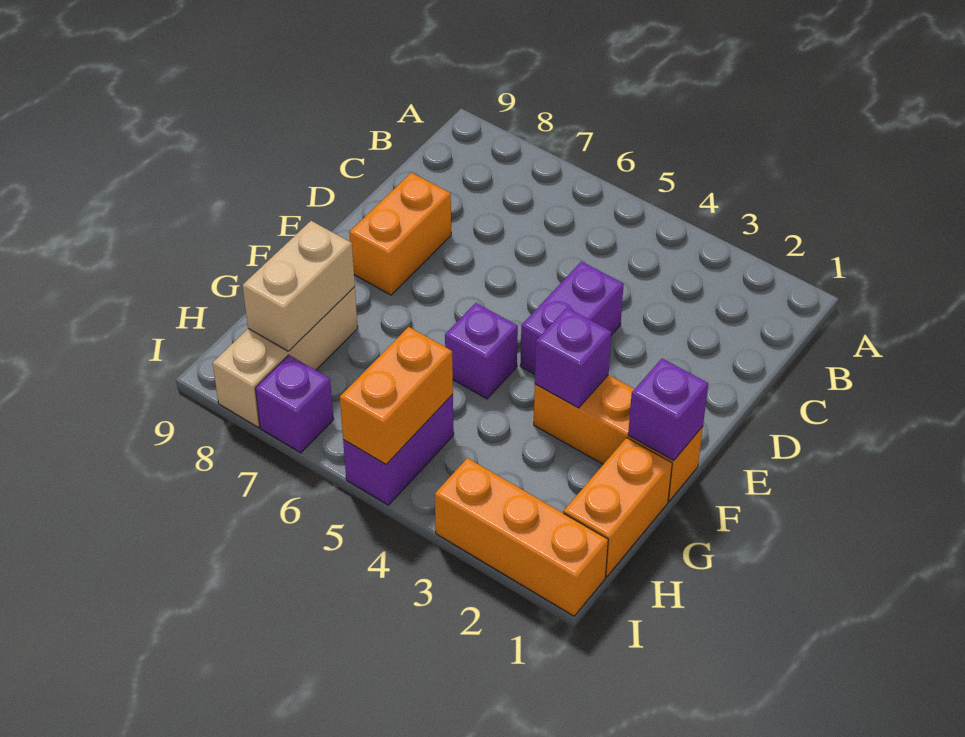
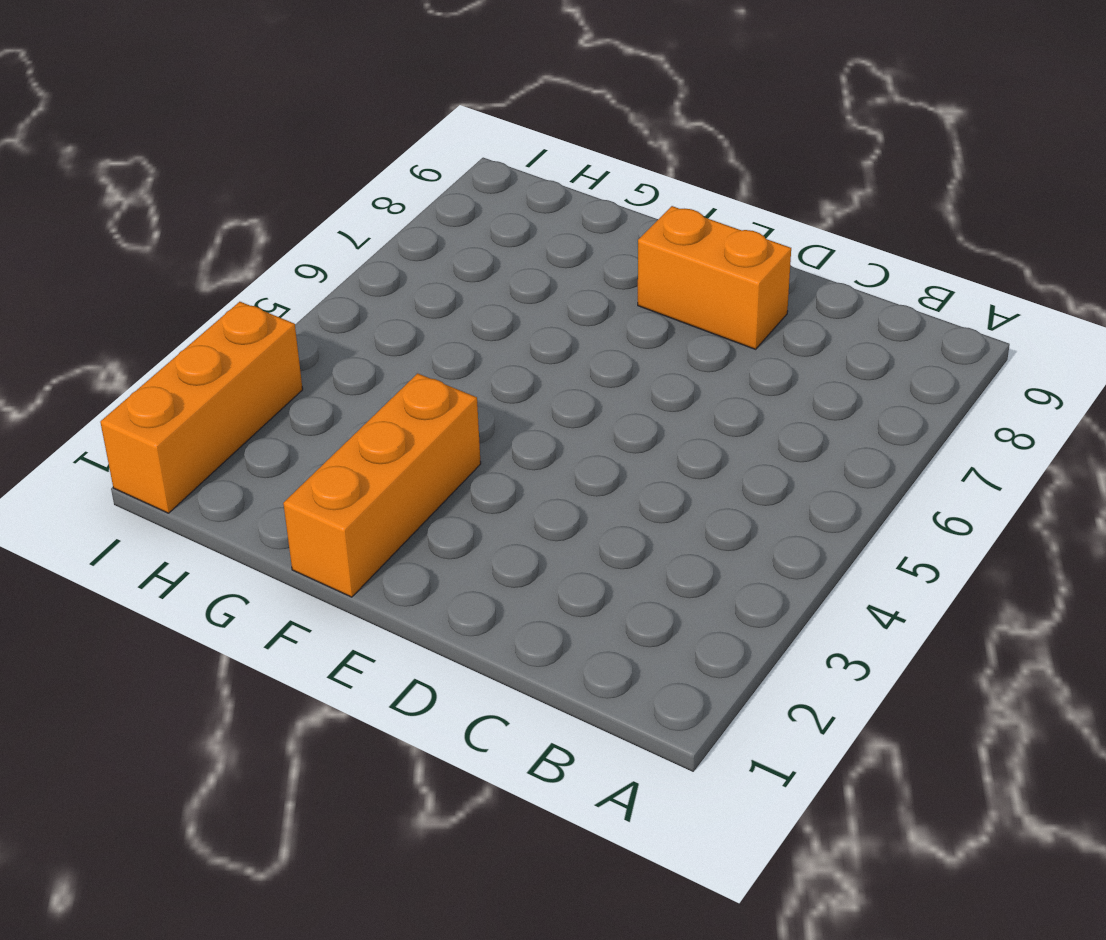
none -> purple 1x2 brick [521,262,624,374]
none -> purple 1x1 brick [445,303,518,399]
none -> orange 1x2 brick [563,438,672,577]

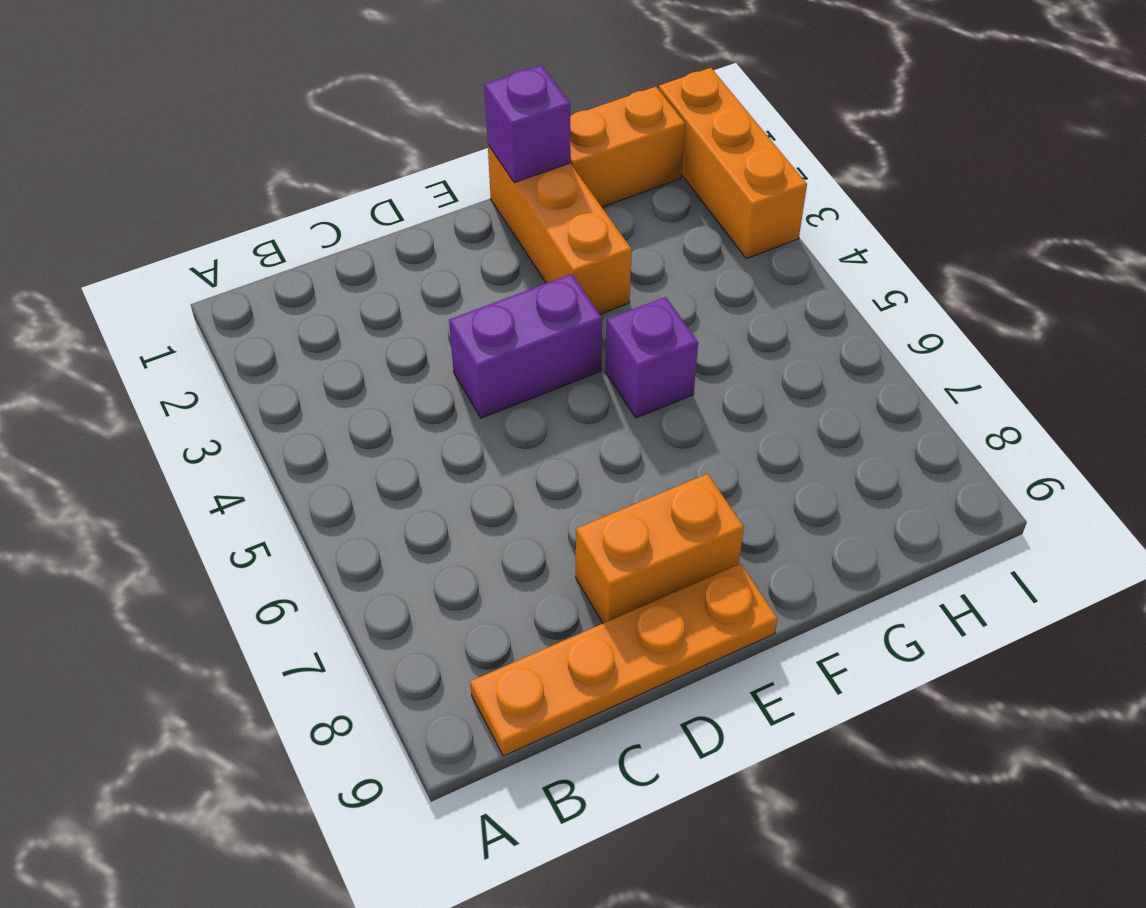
orange 1x4 plate [470,564,778,756] -> none
none -> tan 1x3 brick [213,287,358,427]
none -> purple 1x2 brick [343,394,454,505]
none -> purple 1x1 brick [255,355,334,453]

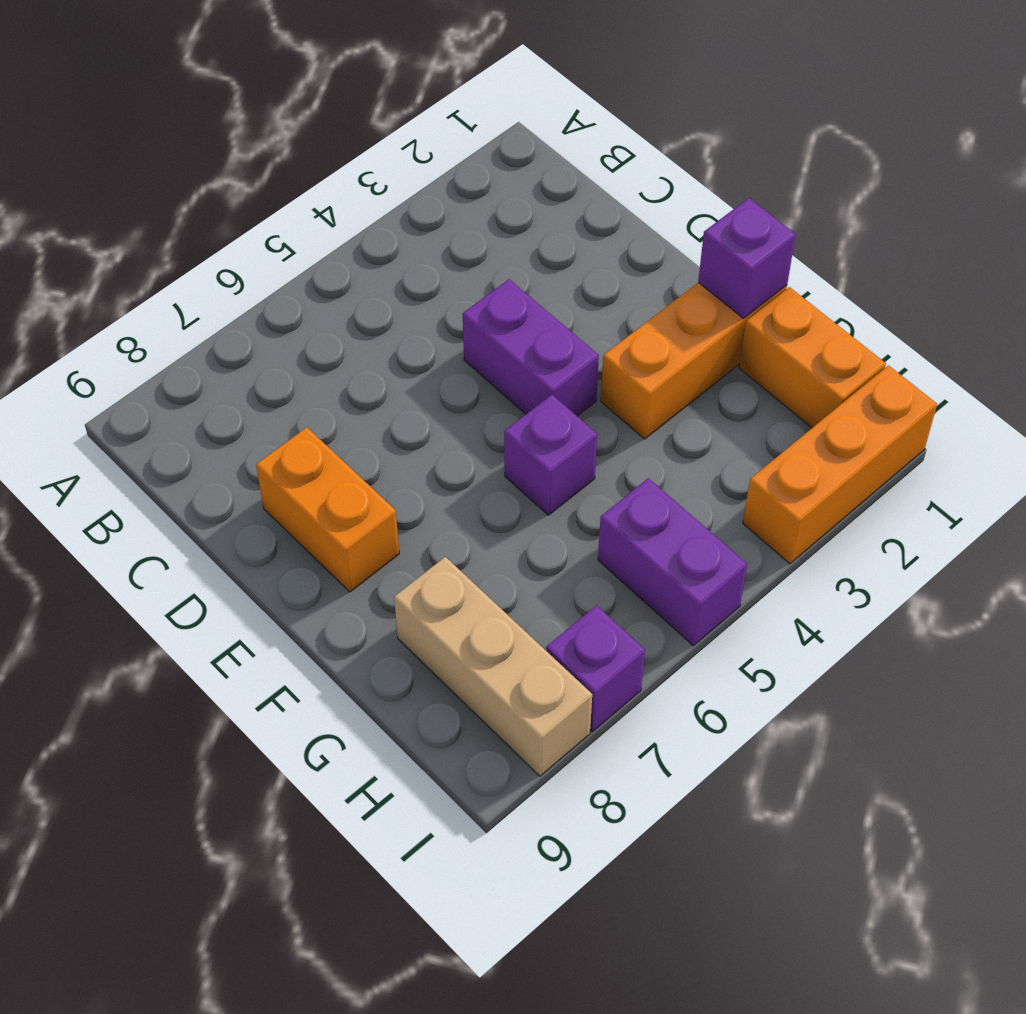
none -> purple 1x1 brick [535,308,612,408]
none -> tan 1x2 brick [243,221,355,351]
none -> orange 1x2 brick [340,327,453,464]

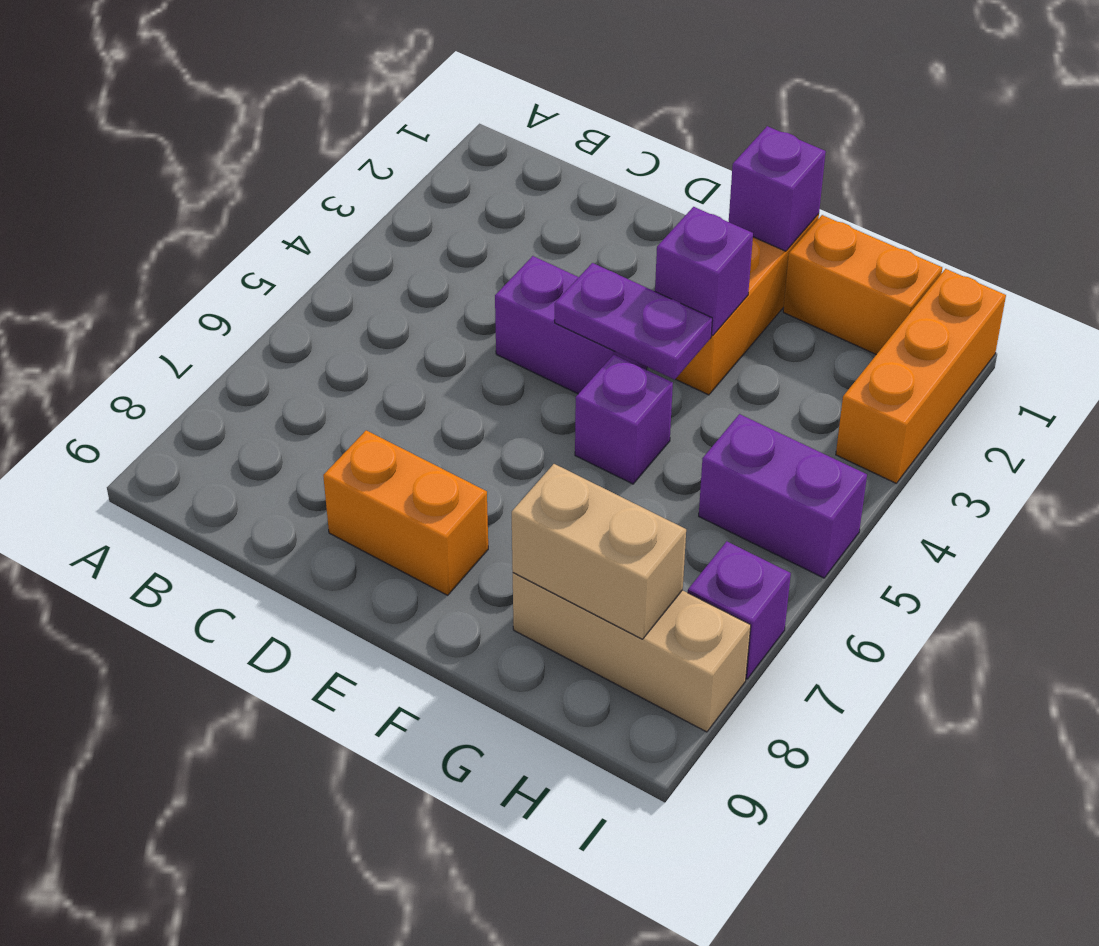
purple 1x2 plate [555,263,712,379] -> none
none -> orange 1x2 brick [340,327,453,464]

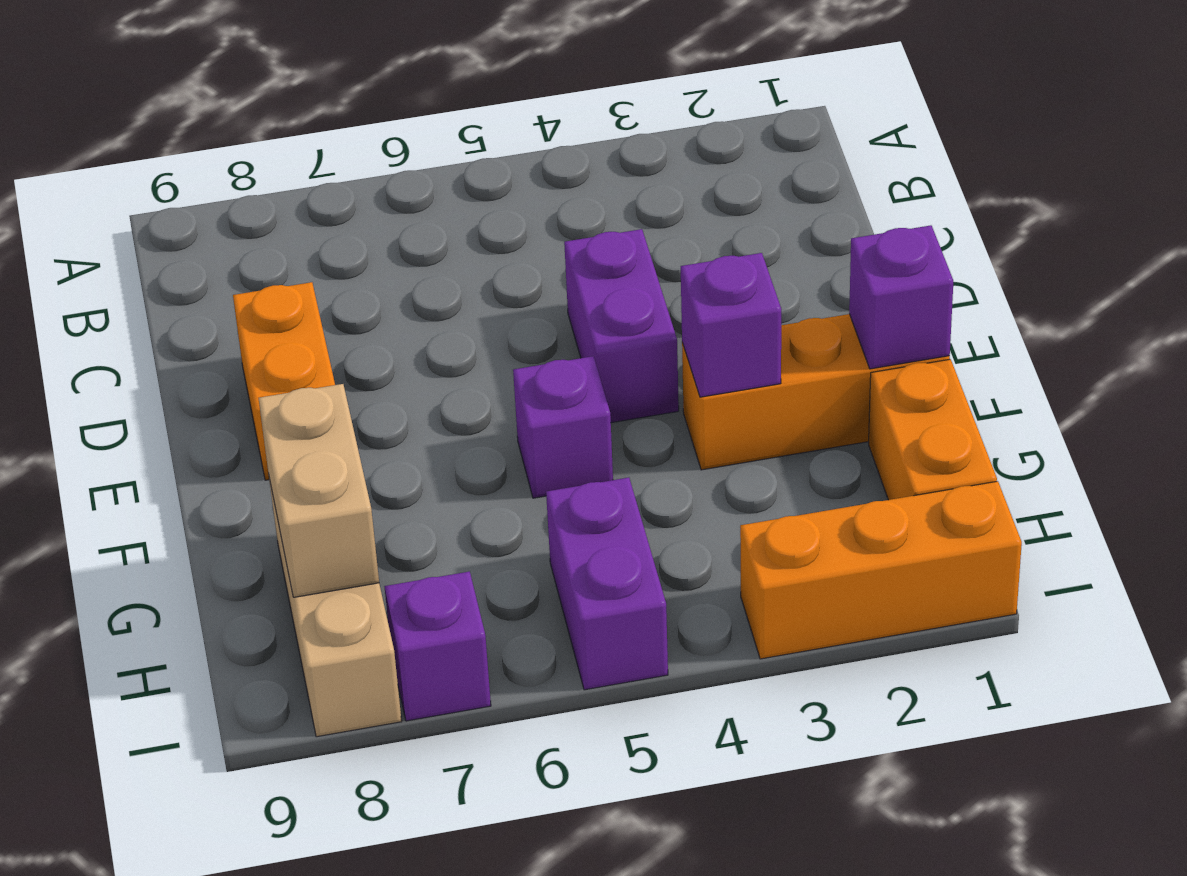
none -> orange 1x2 brick [340,327,453,464]

